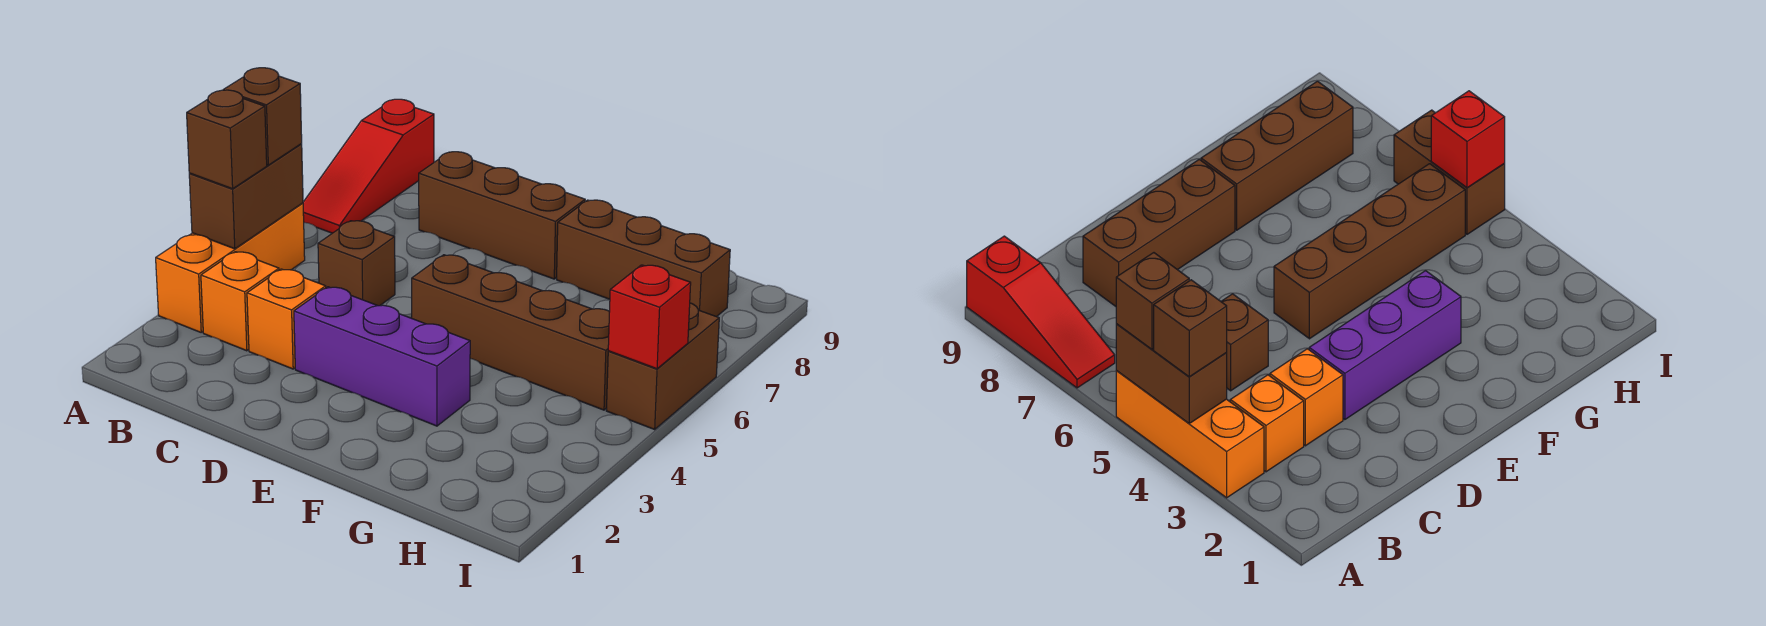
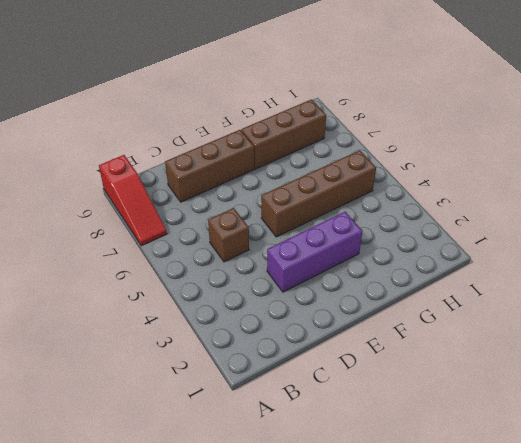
none -> orange 1x3 brick [156,203,305,332]
none -> orange 1x1 brick [201,252,279,351]
none -> orange 1x1 brick [247,269,326,369]

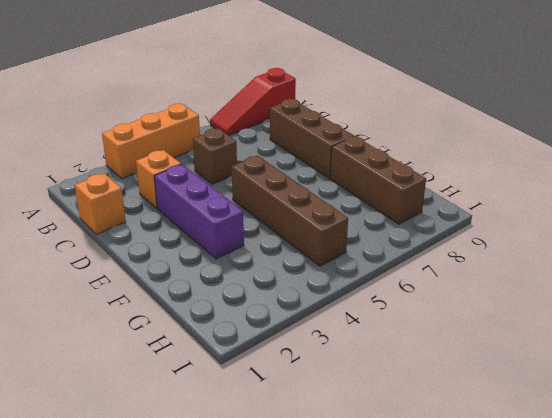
orange 1x1 brick [75,173,126,234] -> orange 1x1 brick moved to [201,252,279,351]
none -> brown 1x2 brick [606,303,719,429]
none -> brown 1x2 brick [189,144,303,249]
none -> red 1x1 brick [608,265,691,369]

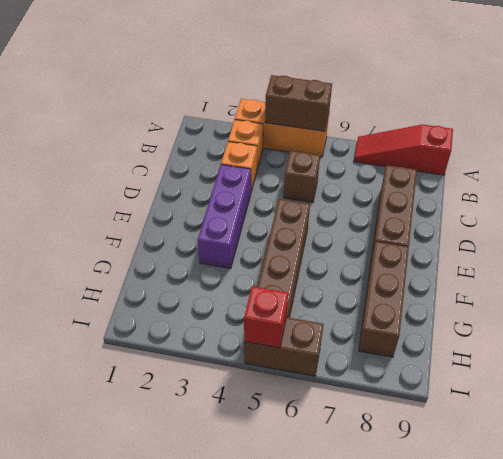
none -> brown 1x1 brick [187,90,267,189]
none -> brown 1x1 brick [223,68,302,165]

